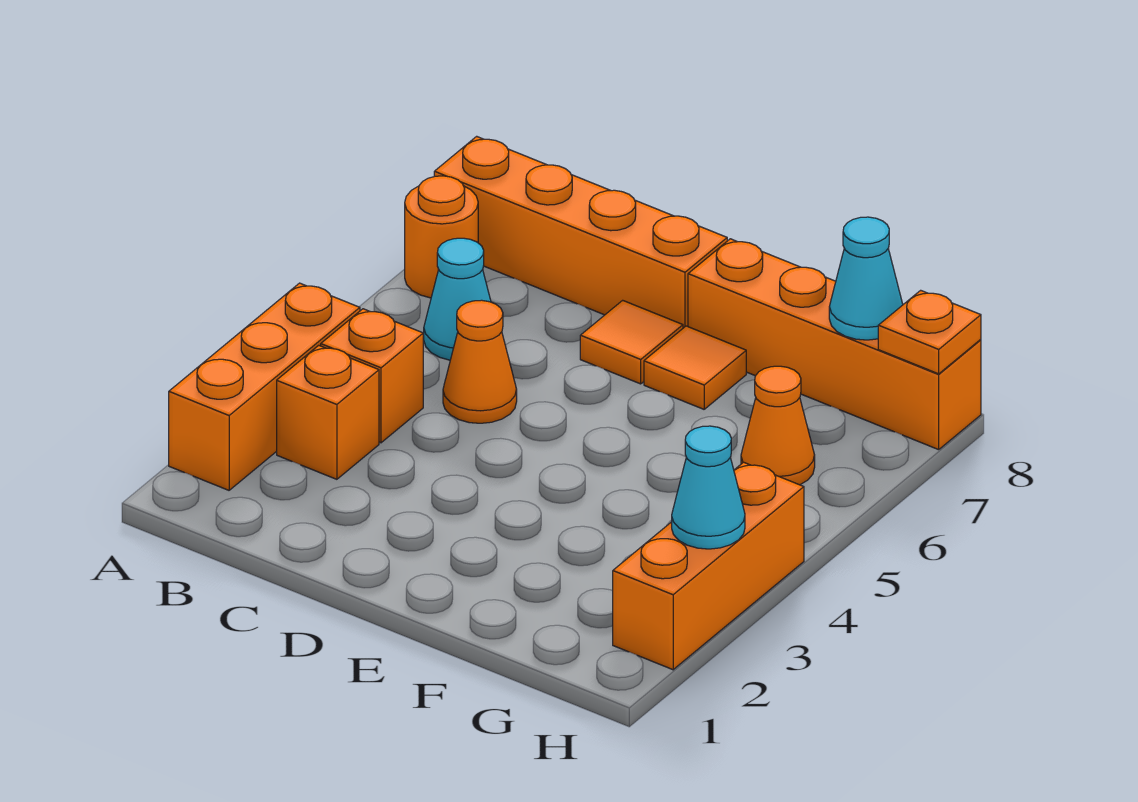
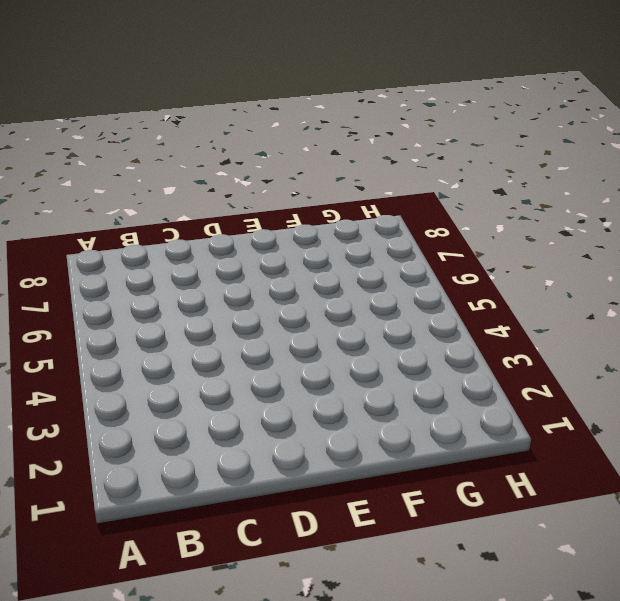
none -> orange 1x3 brick [169,283,360,490]
none -> orange 1x1 round brick [405,176,478,298]
none -> orange 1x4 brick [434,136,727,328]

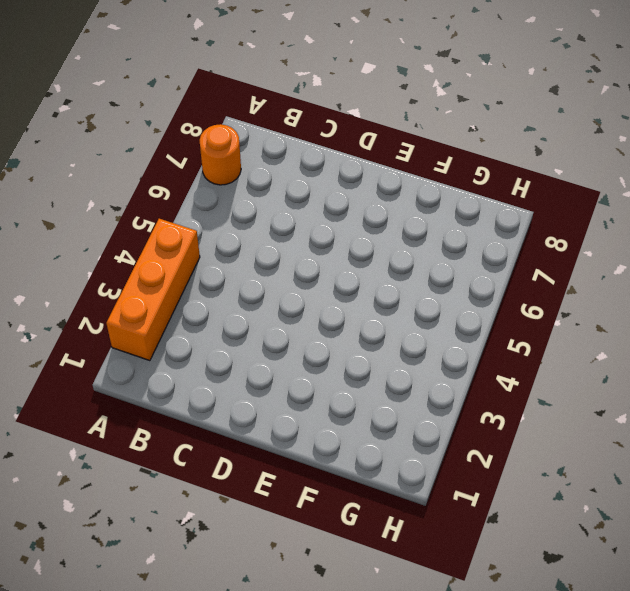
none -> orange 1x4 brick [434,136,727,328]
none -> orange 1x1 brick [277,345,379,479]
none -> orange 1x1 brick [321,309,423,443]

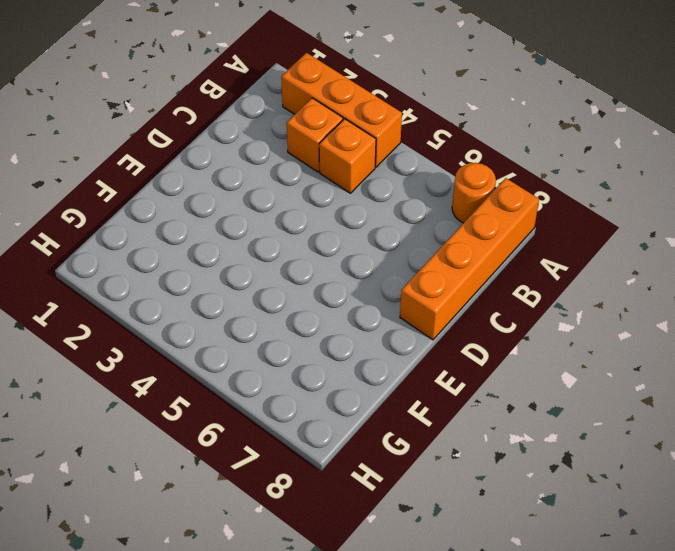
none -> cyan 1x1 cone [424,238,491,360]
none -> orange 1x1 cone [443,300,517,423]
none -> orange 1x1 tile [580,300,683,384]

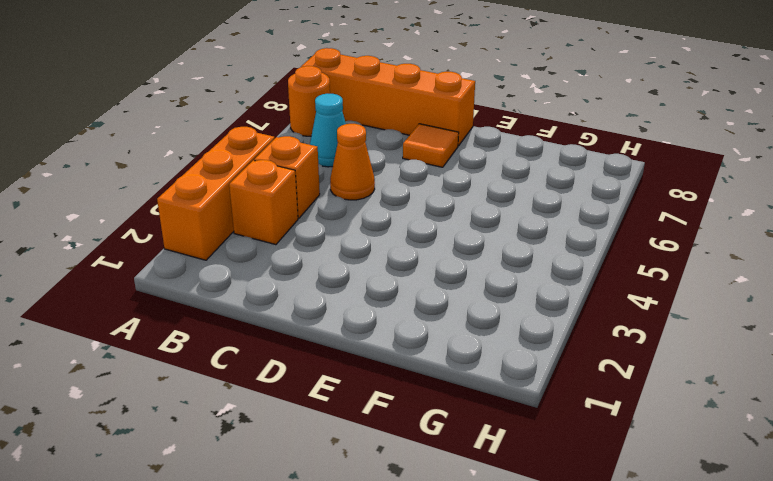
none -> orange 1x1 tile [644,326,746,409]
none -> orange 1x4 brick [688,239,981,450]
none -> orange 1x1 cone [741,366,815,485]

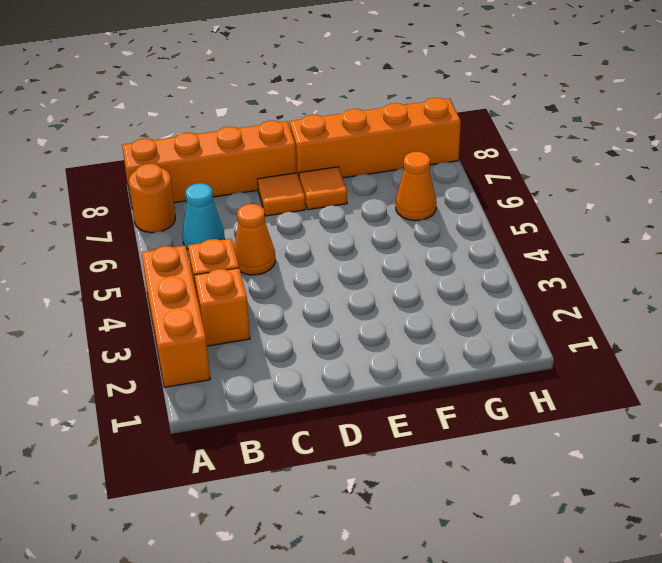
none -> orange 1x3 brick [613,462,804,670]
none -> cyan 1x1 cone [829,217,903,340]
none -> cyan 1x1 cone [672,426,745,549]

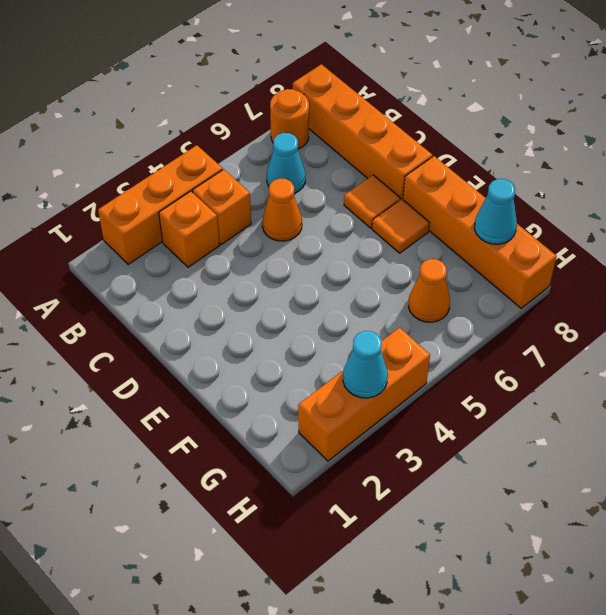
none -> orange 1x1 plate [878,290,981,374]

